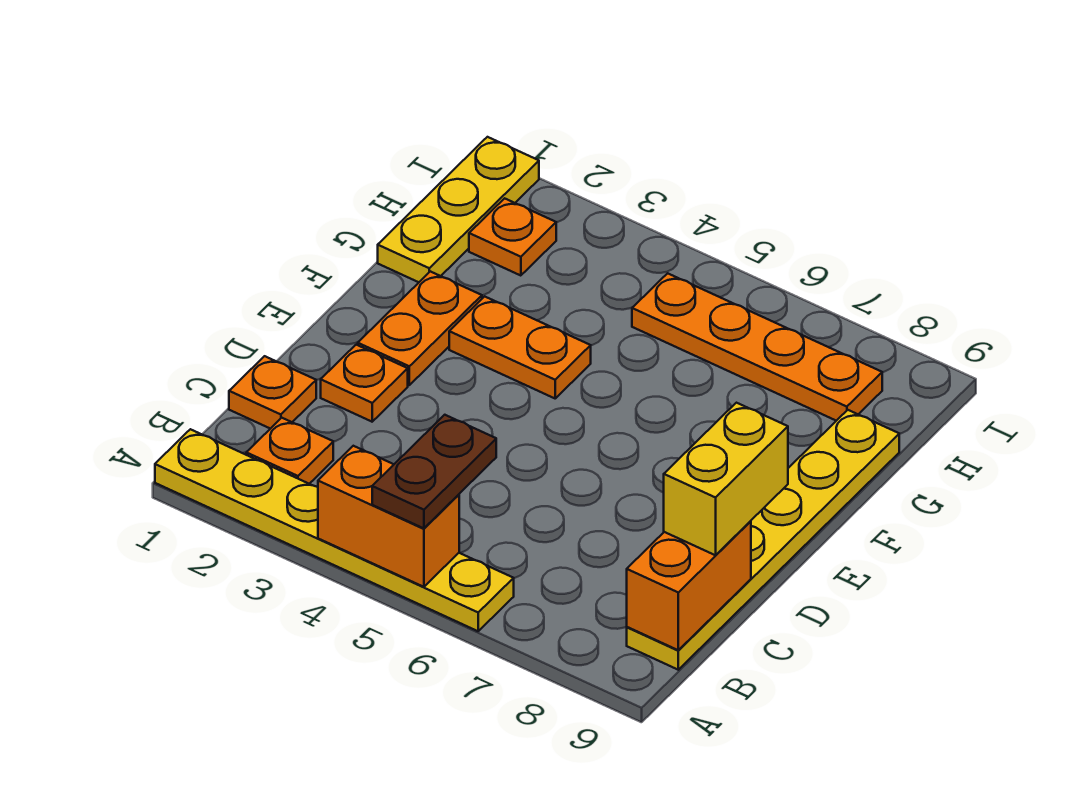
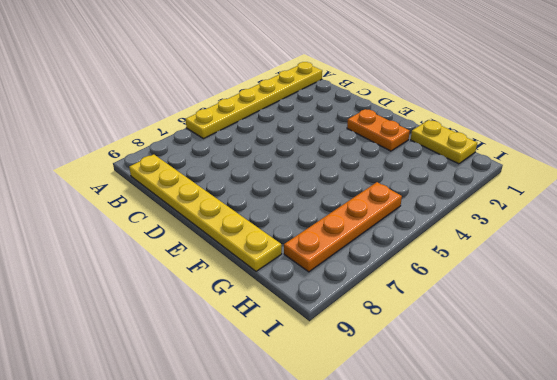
yellow 1x2 plate [411,120,477,164] -> yellow 1x3 plate [378,137,539,282]
none -> orange 1x1 plate [246,418,333,484]
none -> orange 1x1 plate [229,356,316,429]
none -> orange 1x1 plate [321,345,408,422]

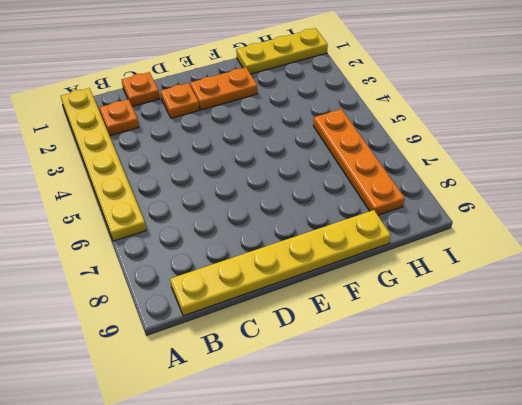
none -> orange 1x2 plate [449,296,591,398]
none -> orange 1x1 plate [469,198,556,276]
none -> orange 1x2 brick [318,446,459,587]

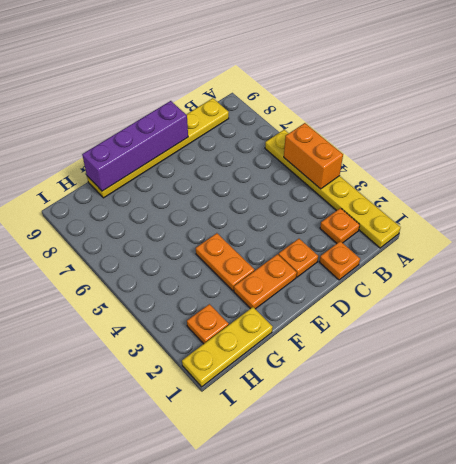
purple 1x4 brick [82,101,188,191] -> none
none -> orange 1x4 plate [632,273,882,421]
none -> orange 1x2 brick [627,521,751,650]
none -> brown 1x2 plate [372,415,496,528]

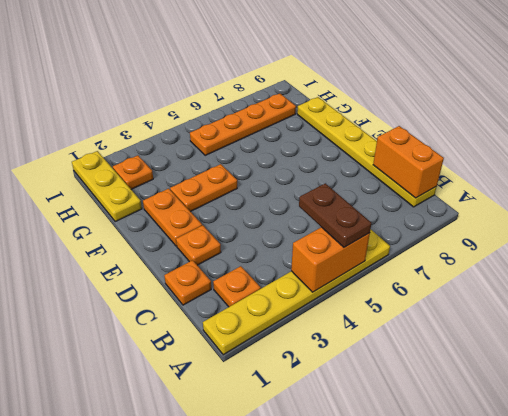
none -> yellow 1x2 brick [664,403,788,555]

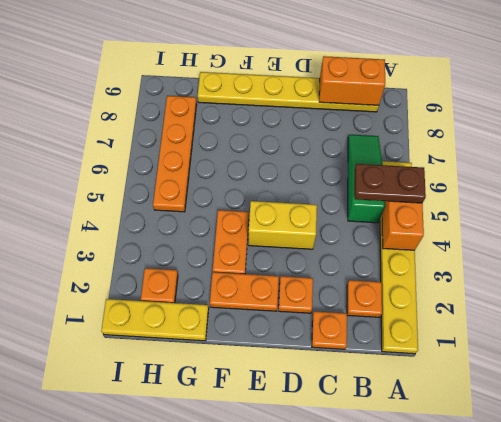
green 1x3 slope [348,135,385,223] -> none
yellow 1x2 brick [249,201,317,249] -> yellow 1x2 brick moved to [664,403,788,555]

